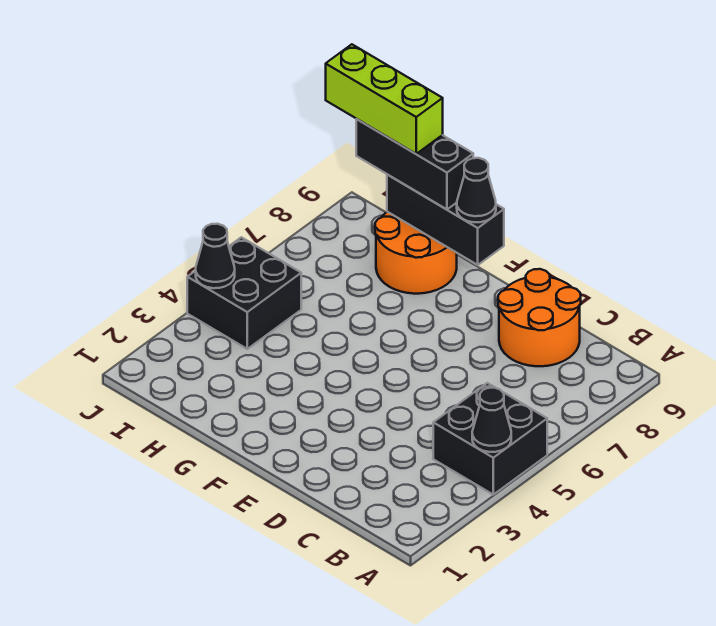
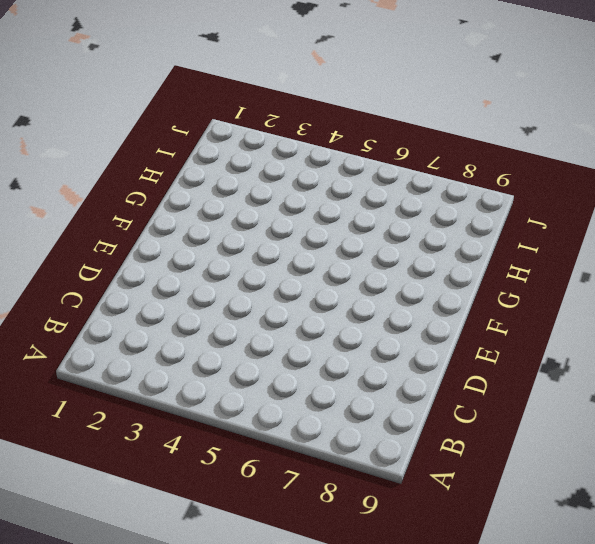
none -> black 2x2 brick [433,383,547,494]
none -> orange 2x2 round brick [498,269,581,366]

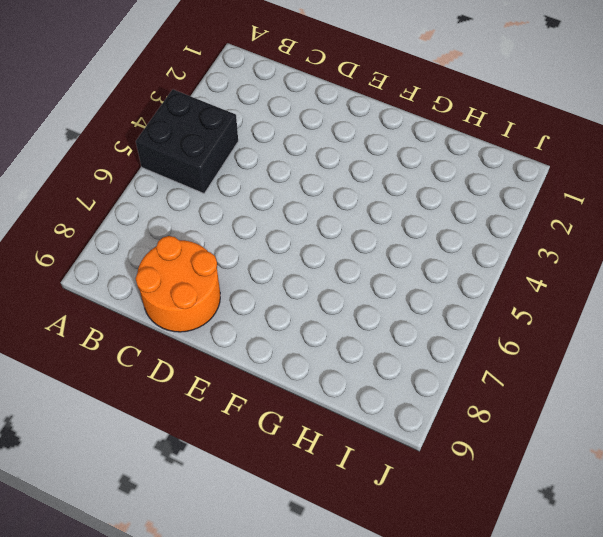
none -> orange 2x2 round brick [375,212,457,294]
none -> black 2x2 brick [187,237,301,349]

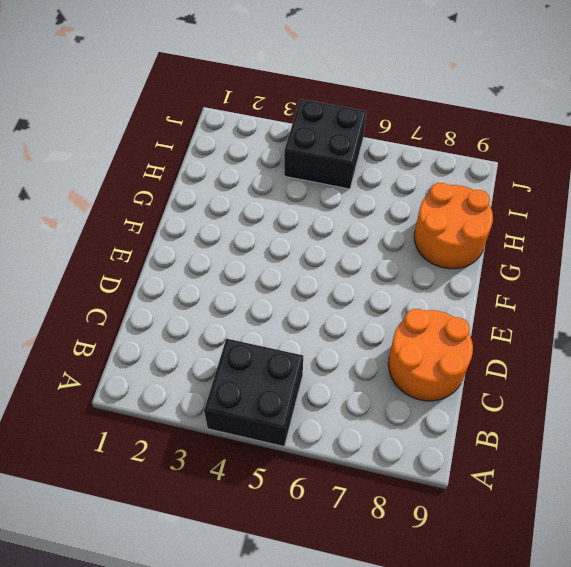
none -> black 1x1 cone [472,388,511,452]
none -> black 1x3 brick [387,175,504,265]

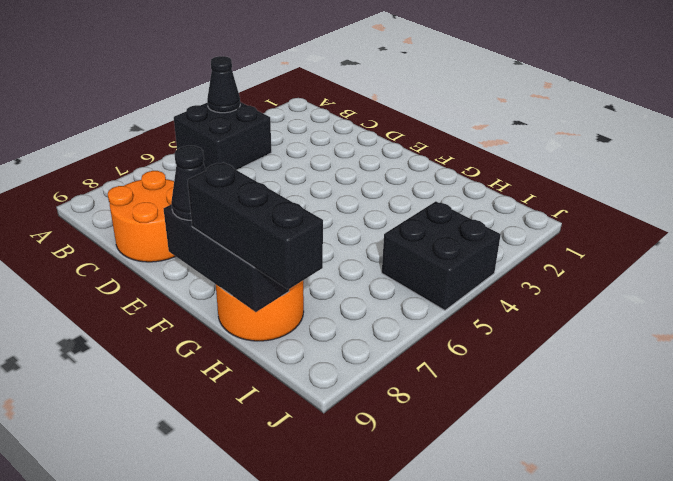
none -> black 1x1 cone [196,224,235,288]
none -> lime 1x3 brick [326,44,443,154]

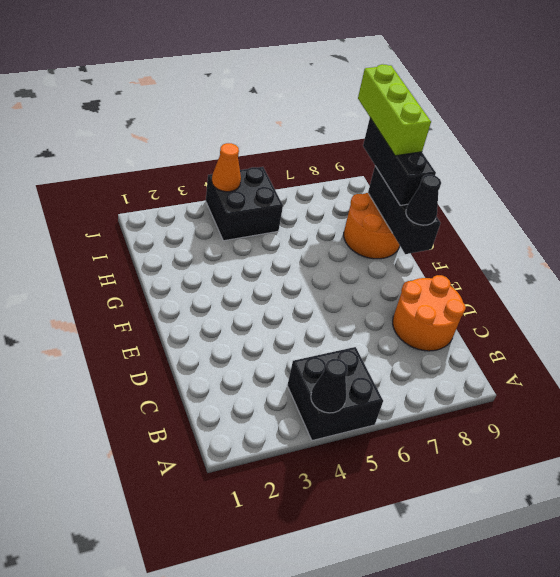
orange 1x1 cone [212,143,241,192] -> black 1x1 cone [196,224,235,288]

